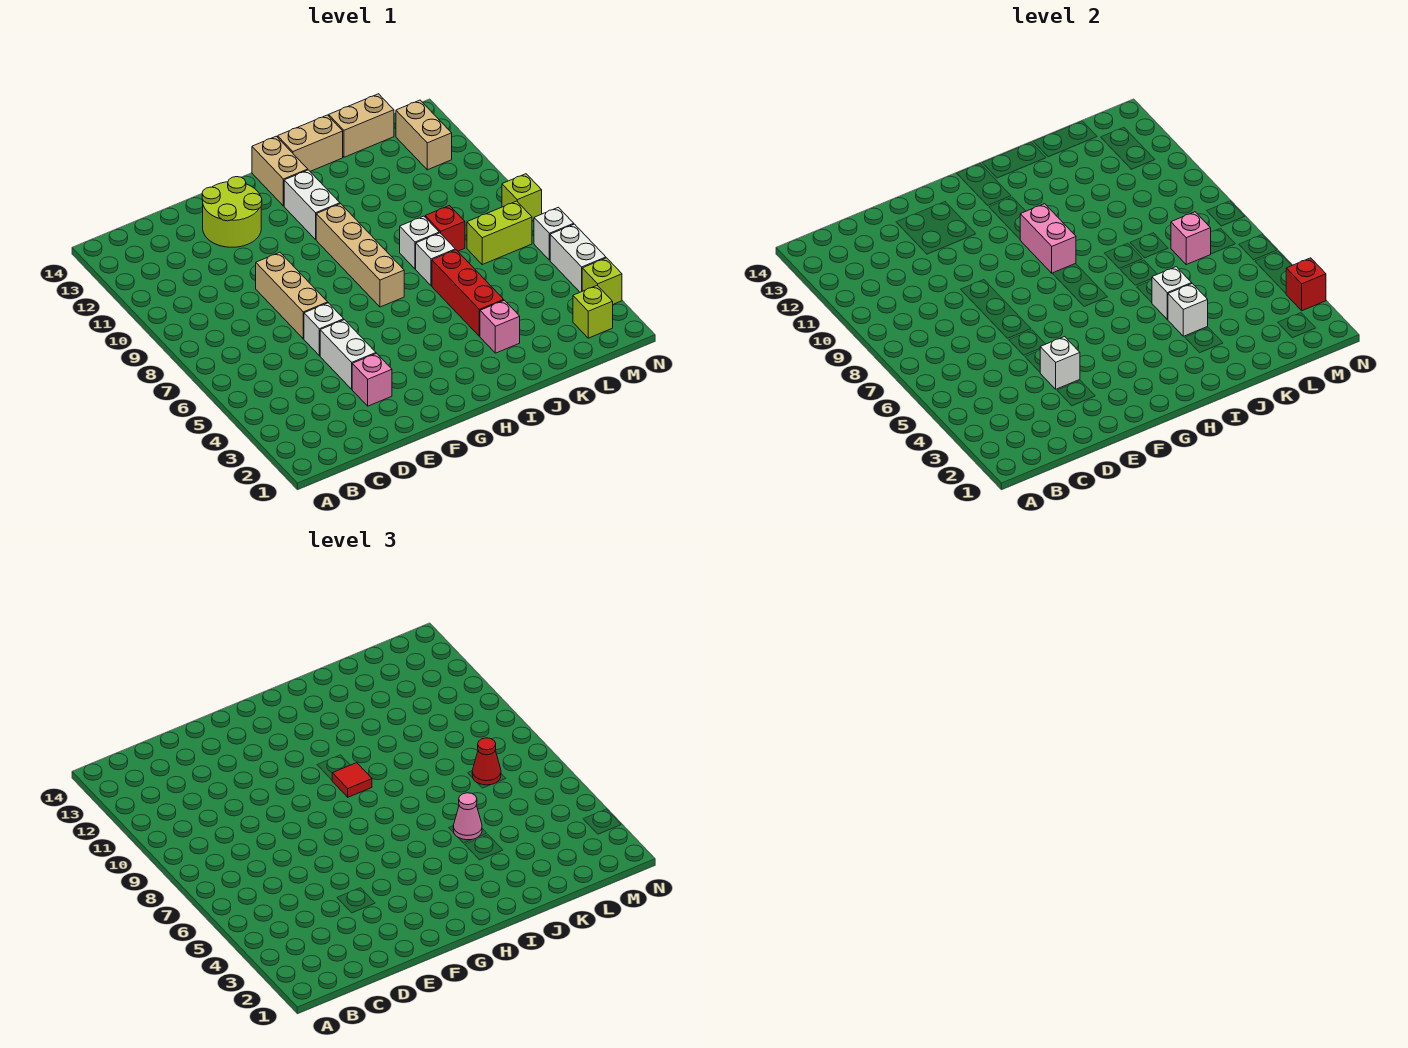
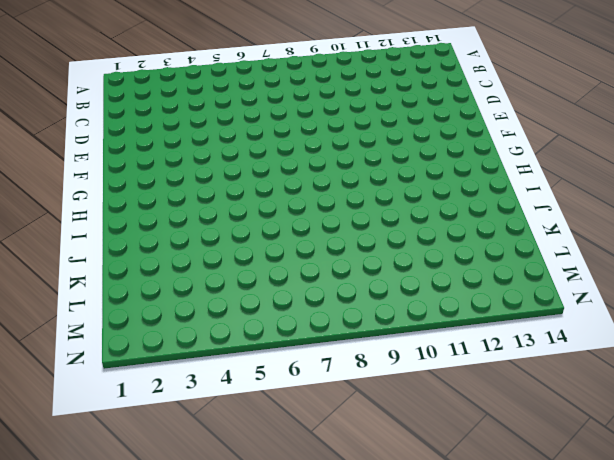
none -> pink 1x1 brick [352,353,392,406]
none -> white 1x2 brick [320,320,376,389]
none -> white 1x1 brick [304,303,344,356]
none -> tan 1x3 brick [256,252,328,339]

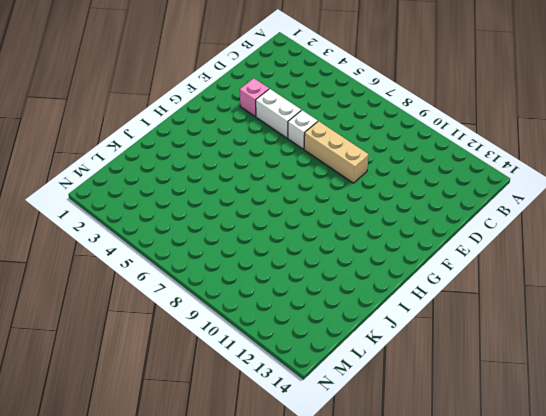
none -> lime 2x2 round brick [202,177,262,247]
none -> tan 1x4 brick [316,204,404,307]
none -> white 1x2 brick [284,170,340,239]
none -> tan 1x2 brick [252,136,308,206]

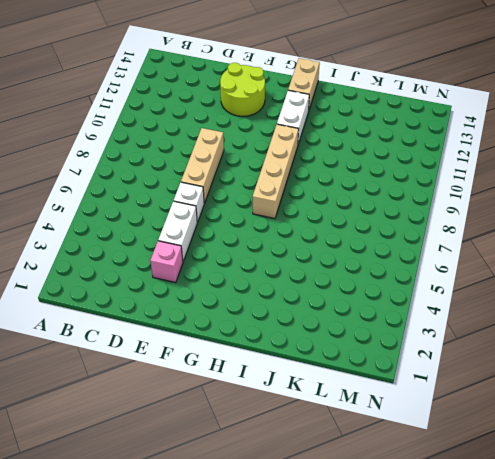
none -> tan 1x2 brick [278,115,343,171]
none -> pink 1x1 brick [480,300,520,353]
none -> red 1x3 brick [432,250,504,336]
none -> white 1x1 brick [416,233,455,286]

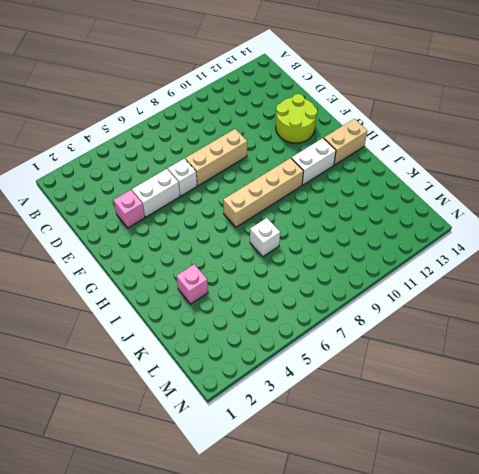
none -> tan 1x2 brick [278,115,343,171]
none -> red 1x3 brick [432,250,504,336]
none -> white 1x1 brick [400,216,439,269]
none -> red 1x1 brick [425,206,465,251]

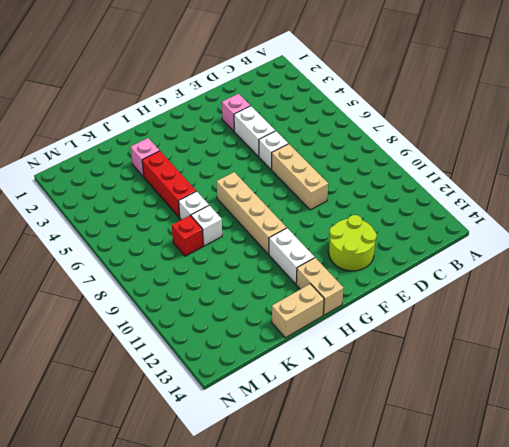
none -> tan 1x2 brick [329,94,394,157]
none -> lime 1x2 brick [467,201,532,265]
none -> lime 1x1 brick [573,286,613,338]
none -> tan 1x2 brick [396,100,452,170]

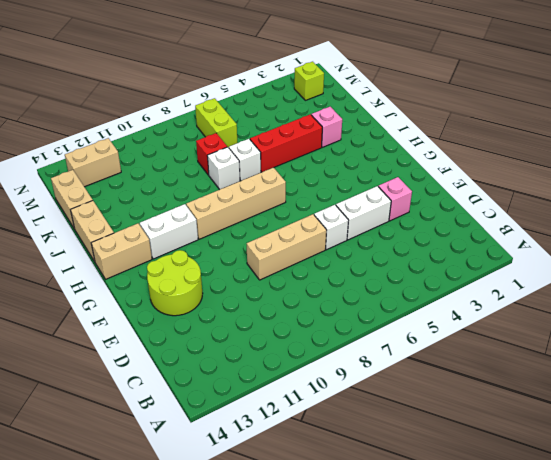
none -> lime 1x1 brick [582,258,622,304]
none -> white 1x2 brick [550,224,606,292]
none -> white 1x1 brick [534,207,574,260]
none -> lime 1x1 brick [502,174,542,220]

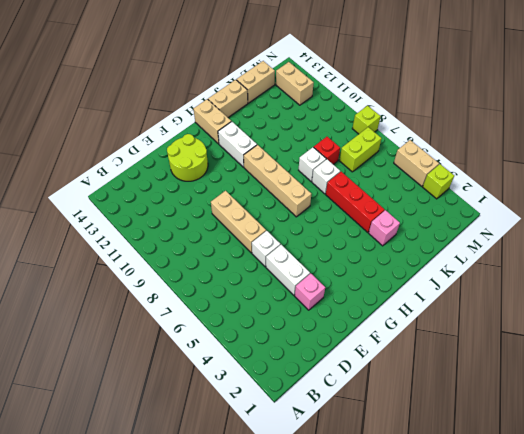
tan 1x2 brick [394,140,439,186] -> white 1x2 brick [550,224,606,292]
none -> lime 1x1 brick [573,286,613,338]
none -> white 1x1 brick [534,207,574,260]
none -> white 1x1 brick [1040,337,1080,389]
none -> pink 1x2 brick [1020,204,1076,273]

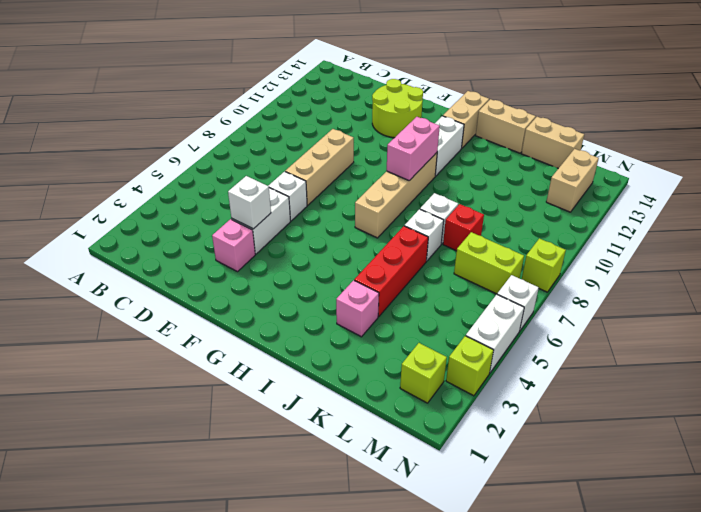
none -> white 1x1 brick [1168,284,1208,336]
none -> white 1x1 brick [1152,267,1192,320]
none -> pink 1x1 brick [1171,212,1211,265]
none -> red 1x1 brick [1286,258,1326,311]

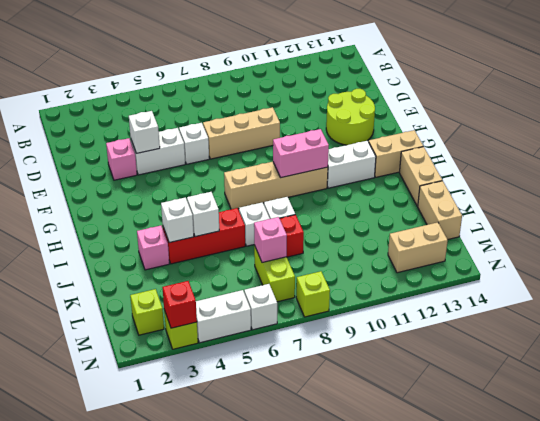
none -> red 1x1 tile [332,763,372,797]
none -> pink 1x1 cone [453,793,482,840]
none -> red 1x1 cone [472,738,501,785]

